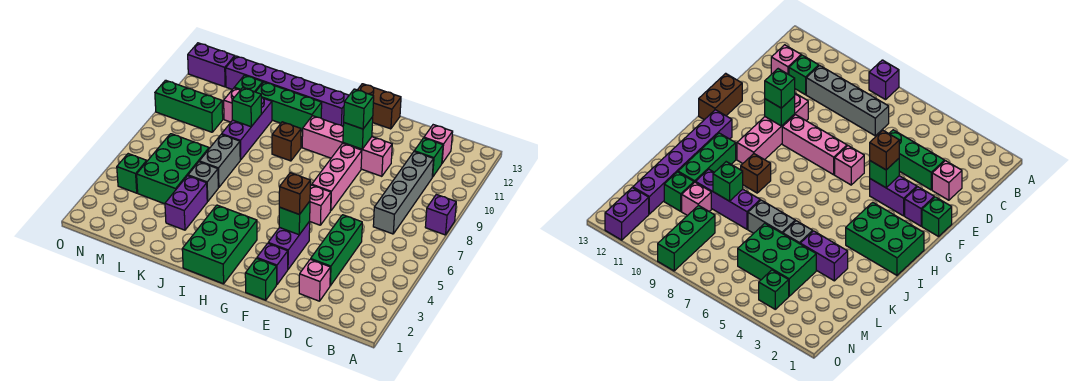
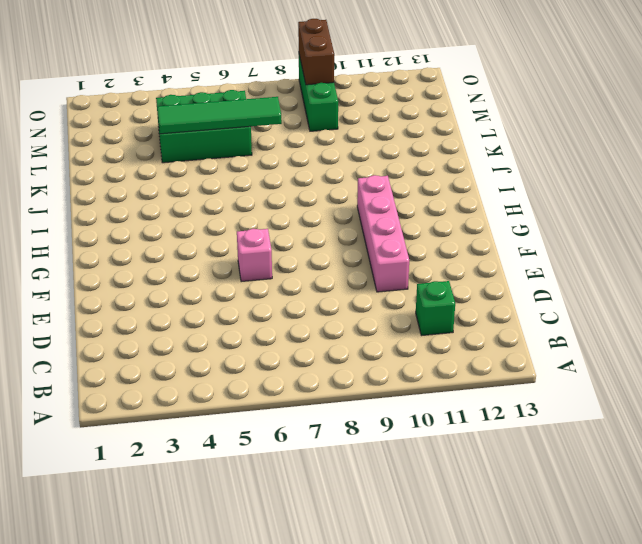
green 1x4 tile [157,97,282,134] -> none
brown 1x2 brick [298,19,334,85] -> brown 1x2 brick moved to [358,84,401,129]
none -> purple 1x1 brick [425,194,456,235]
none -> grey 1x4 brick [373,152,434,234]
none -> pink 1x1 brick [424,125,453,163]
none -> pink 1x1 brick [299,259,330,301]

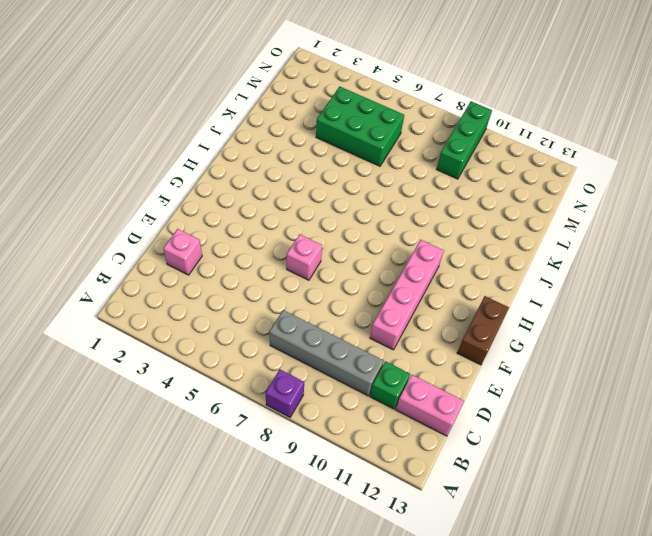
pink 1x2 brick [396,375,464,436] -> pink 1x1 brick [424,125,453,163]
none -> green 1x3 brick [311,215,362,286]
none -> green 1x1 brick [245,258,277,300]
none -> purple 1x1 brick [257,243,288,284]
none -> purple 1x2 brick [268,221,310,269]

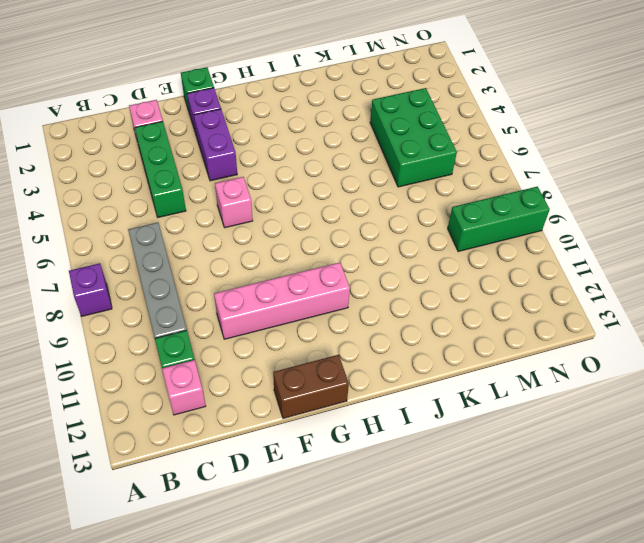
none -> pink 1x3 brick [312,143,362,211]
none -> green 2x3 brick [182,205,257,284]
none -> purple 1x6 brick [226,56,349,126]
none -> brown 1x1 brick [272,122,301,161]

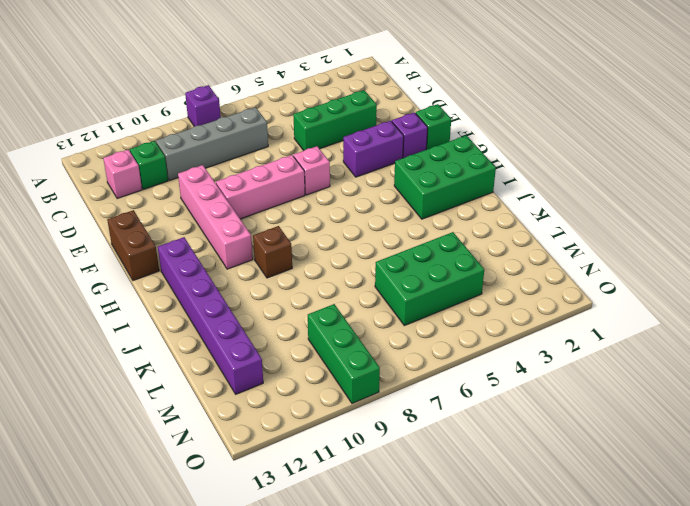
none -> pink 1x1 brick [299,259,330,301]
none -> green 1x3 brick [256,82,322,131]
none -> purple 1x2 brick [165,176,208,230]
none -> grey 1x1 brick [188,162,218,201]

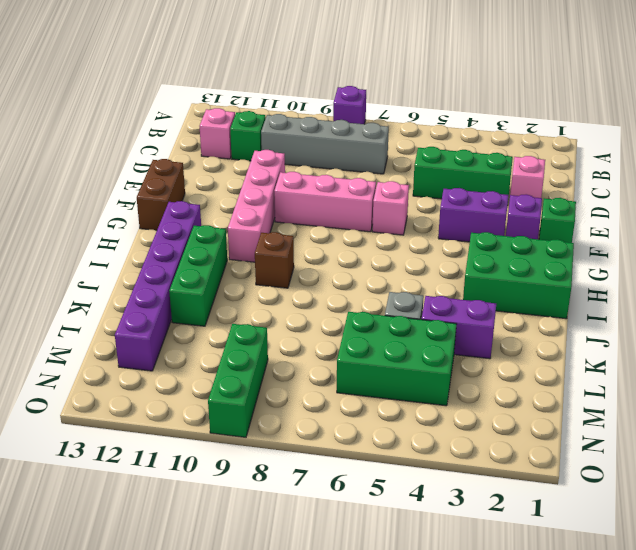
none -> grey 1x2 brick [199,134,240,188]
none -> purple 1x3 brick [222,97,272,160]
none -> pink 1x1 brick [224,88,240,122]
none -> green 1x1 brick [234,75,263,92]

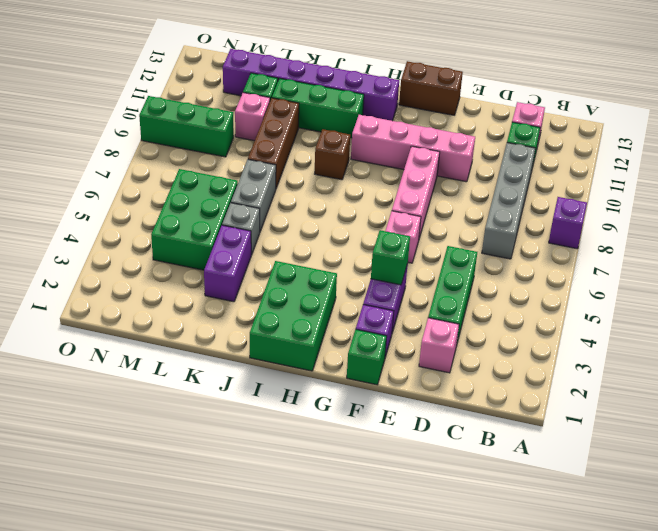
brown 1x3 brick [248,98,299,188] -> purple 1x3 brick [222,97,272,160]
none -> green 1x1 brick [117,154,147,193]
none -> purple 1x2 brick [188,43,235,87]
none -> green 1x1 brick [343,117,373,149]
none -> green 1x1 brick [232,88,261,127]

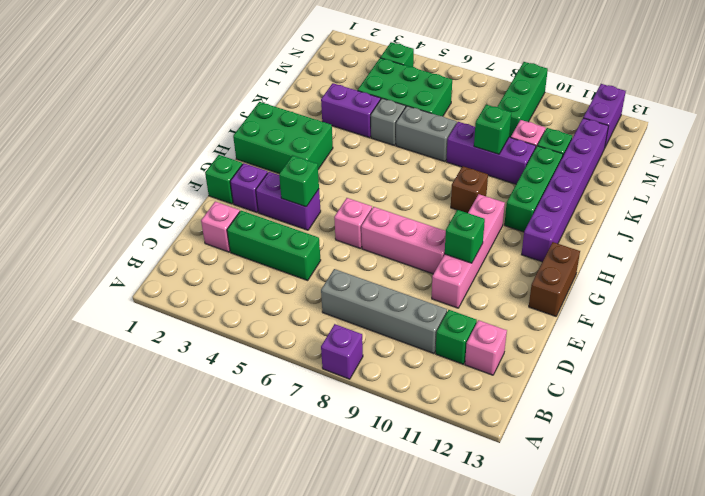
none -> brown 1x1 brick [279,173,310,215]
none -> green 1x1 brick [344,89,374,129]

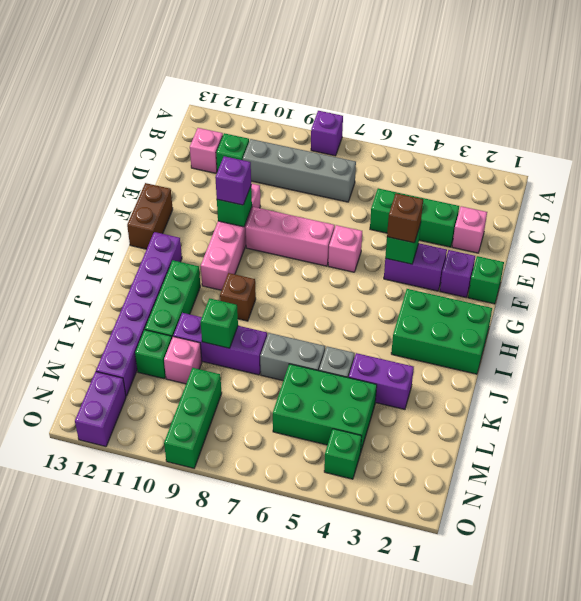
purple 1x1 brick [215,156,252,205] -> green 1x1 brick [344,89,374,129]

